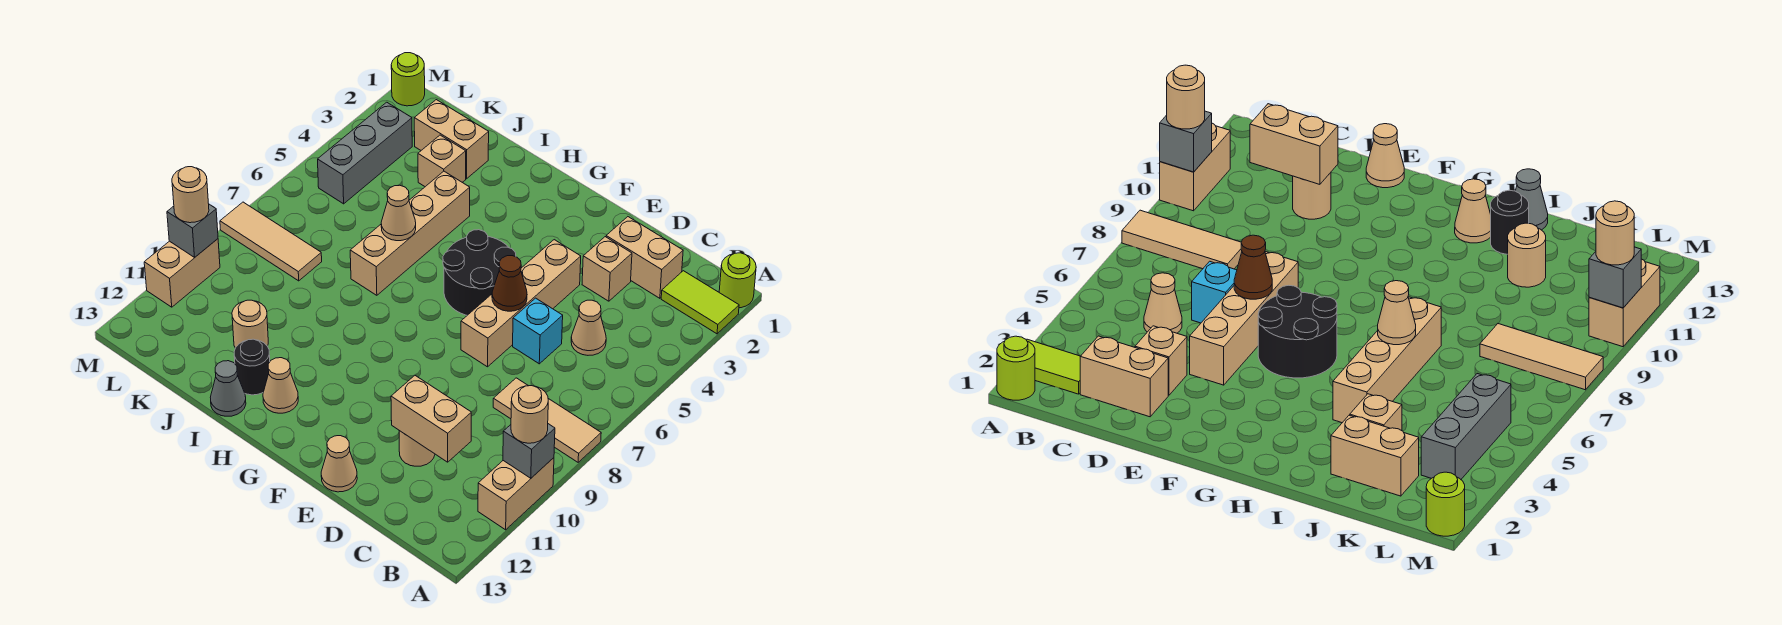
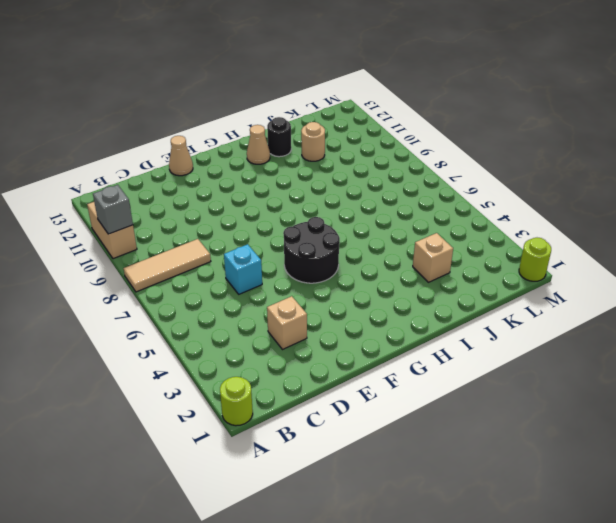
none -> lime 1x2 tile [661,271,739,334]
none -> tan 1x2 brick [606,217,683,298]
none -> tan 1x1 cone [571,300,606,355]
none -> tan 1x1 round brick [399,431,435,466]

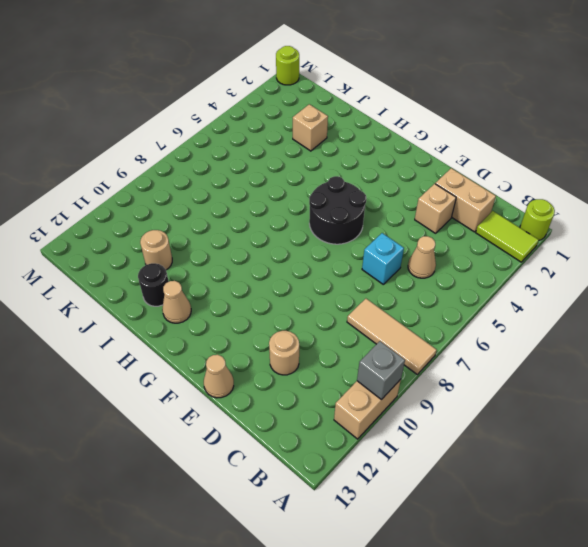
none -> tan 1x4 brick [461,240,581,367]
none -> tan 1x4 brick [350,171,470,295]
none -> grey 1x1 cone [210,361,246,416]
none -> tan 1x2 brick [414,100,489,179]

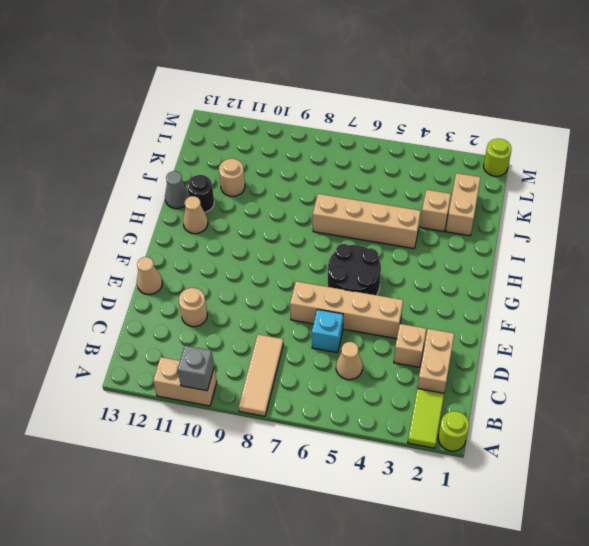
none -> tan 1x3 tile [220,202,322,281]
none -> grey 1x3 brick [318,102,412,204]
none -> tan 1x2 brick [144,239,220,307]
none -> tan 1x2 brick [391,376,471,462]

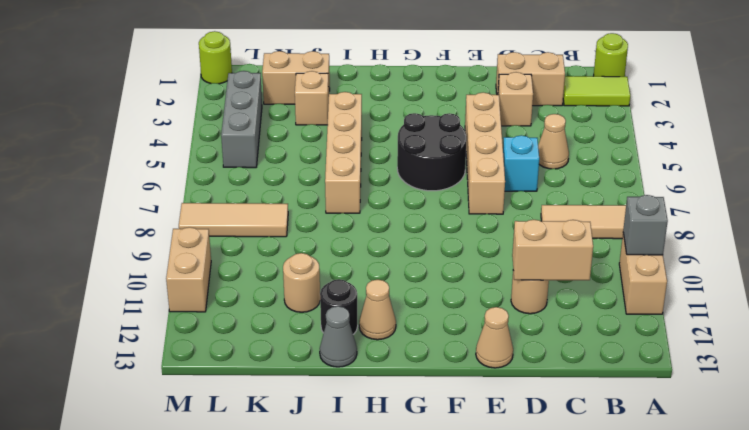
none -> brown 1x1 cone [492,256,527,311]
none -> tan 1x1 cone [381,185,416,241]
none -> grey 1x1 brick [167,204,218,257]
none -> tan 1x1 round brick [511,386,548,443]

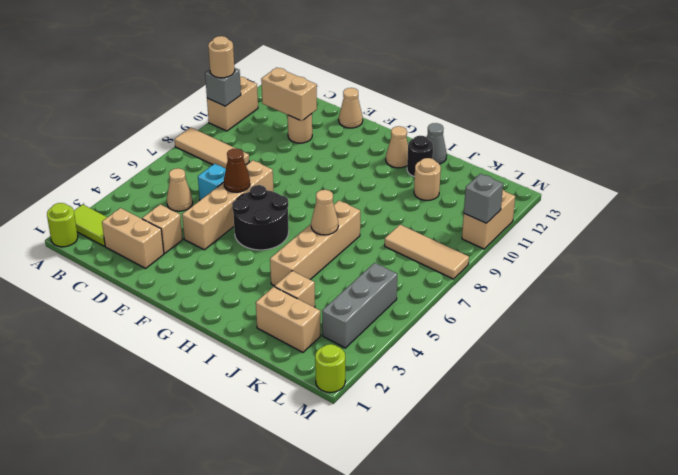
none -> tan 1x1 round brick [172,167,209,223]

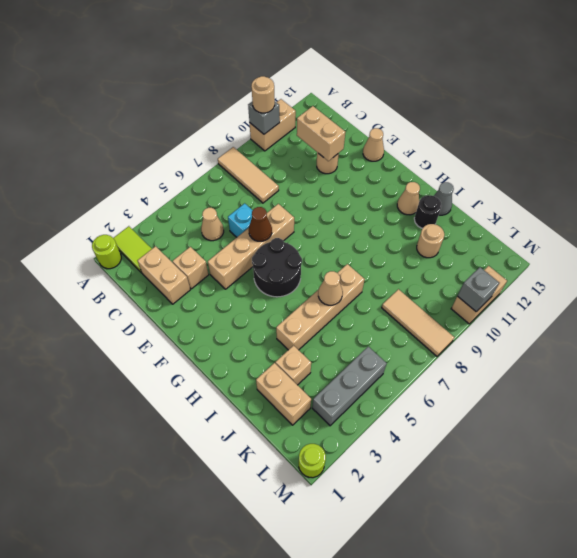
none -> tan 1x1 round brick [172,167,209,223]

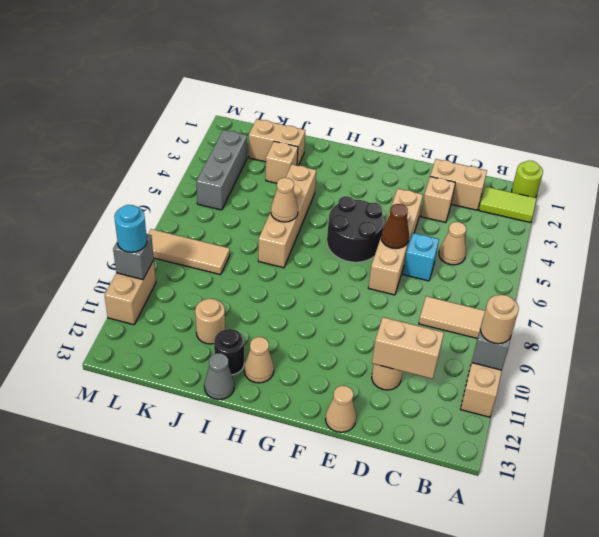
cyan 1x1 round brick [114,205,147,252] -> tan 1x1 round brick [172,167,209,223]
none -> lime 1x1 round brick [391,53,425,106]

